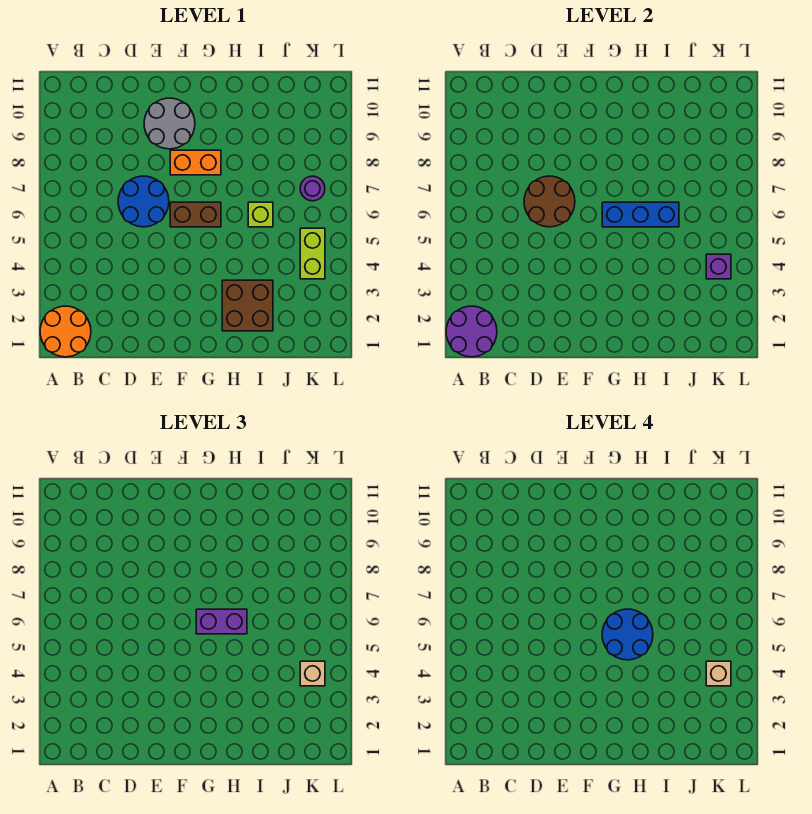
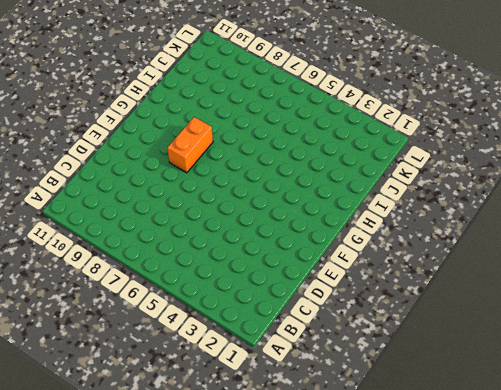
none -> orange 2x2 round brick [40,306,91,357]
none -> blue 2x2 round brick [118,176,169,227]
none -> grey 2x2 round brick [144,98,195,149]

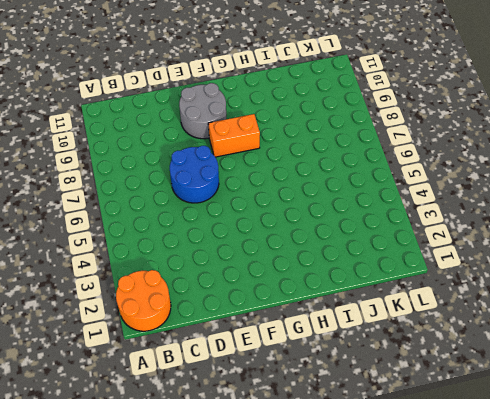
none -> brown 1x2 brick [170,202,221,227]
none -> brown 2x2 brick [222,280,273,331]
none -> lime 1x1 brick [248,202,273,227]

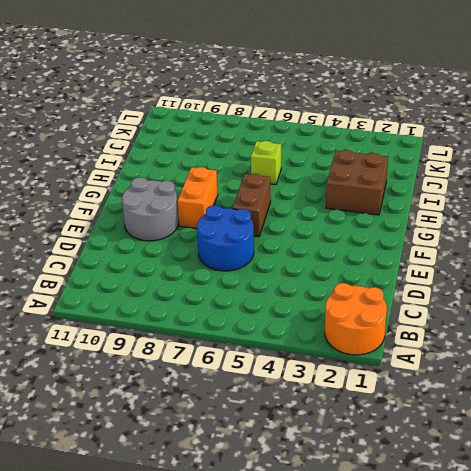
none -> lime 1x2 brick [300,228,325,279]
none -> purple 1x1 round brick [300,176,325,201]
none -> purple 2x2 round brick [446,306,497,357]

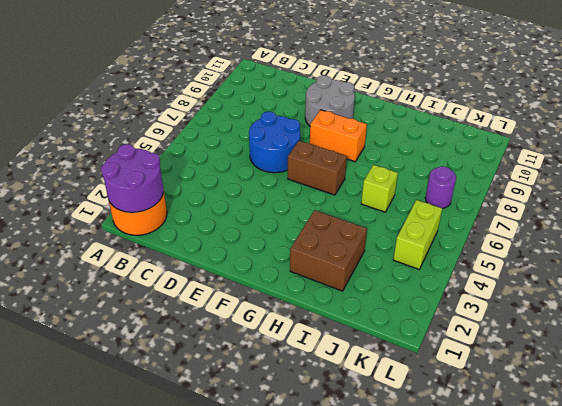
none -> brown 2x2 round brick [524,176,575,227]
none -> blue 1x3 brick [602,202,679,227]
none -> purple 1x1 brick [706,254,731,279]

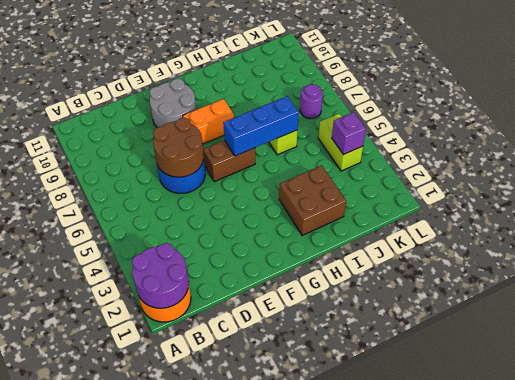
none -> purple 1x2 brick [196,609,247,634]
none -> tan 1x1 brick [300,661,325,686]
none -> blue 2x2 round brick [602,609,653,660]

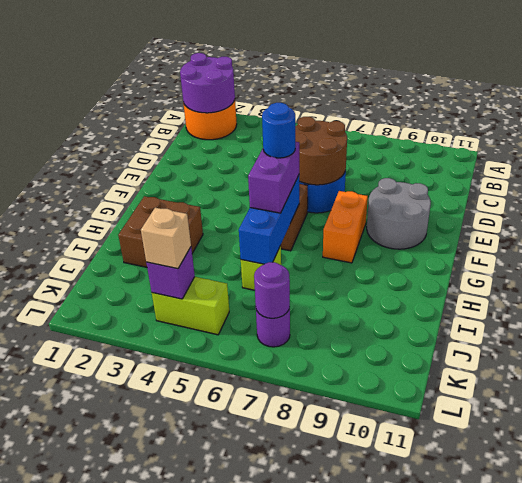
blue 1x1 round brick [262,103,295,158] -> blue 2x2 round brick [602,609,653,660]
purple 1x1 round brick [254,262,290,318] -> none
none -> tan 1x1 brick [706,661,731,686]

